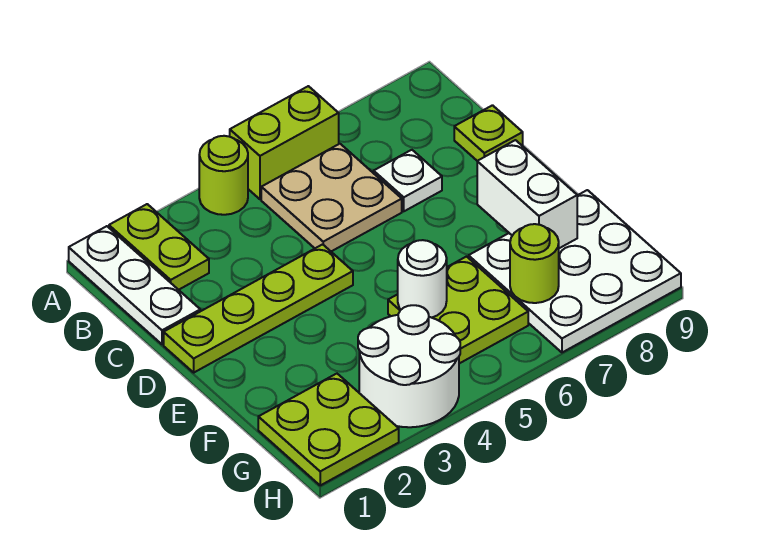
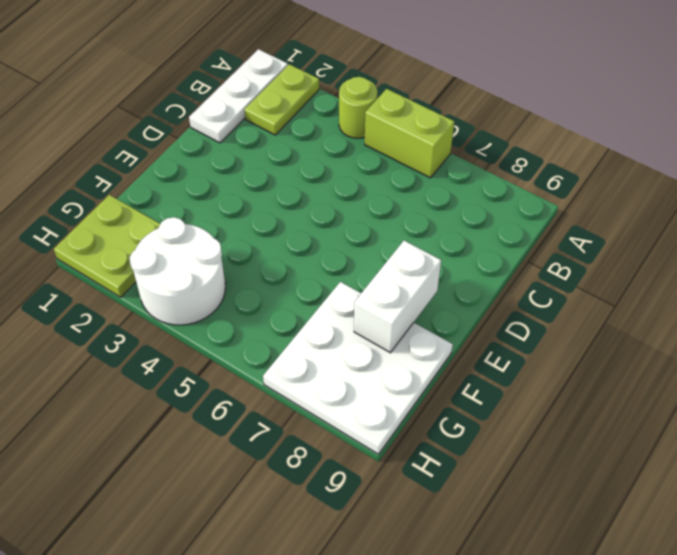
none -> tan 2x2 plate [261,144,402,251]
none -> white 1x1 plate [374,150,442,211]
none -> lime 1x1 plate [454,105,523,161]

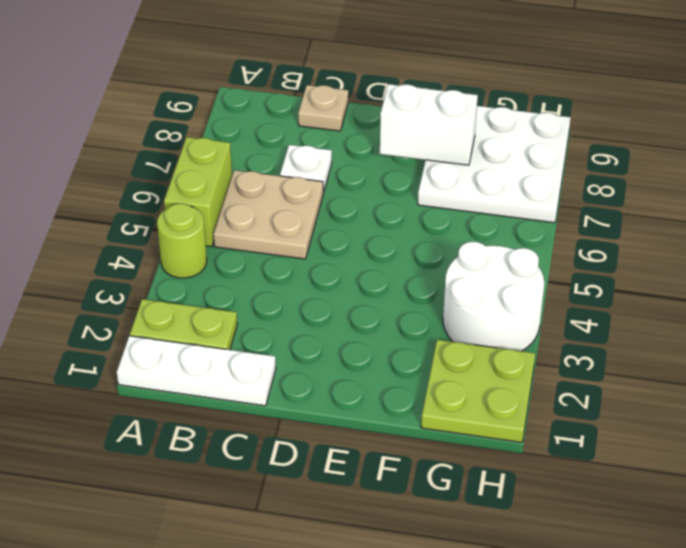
tan 1x1 plate [298,85,348,131] -> lime 1x1 plate [454,105,523,161]
none -> lime 1x4 plate [164,244,353,372]
none -> lime 2x2 plate [388,257,528,364]
none -> white 1x1 round brick [398,240,447,318]

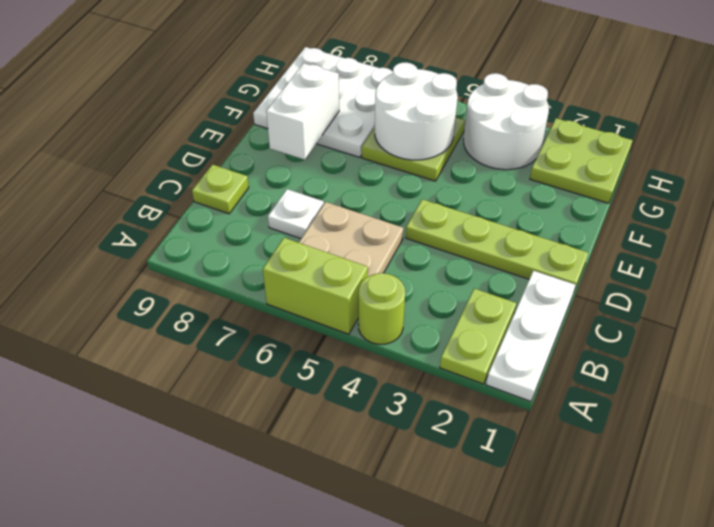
white 2x2 round brick [375,62,458,160] -> white 1x1 round brick [398,240,447,318]
none -> lime 1x1 round brick [510,224,559,303]

